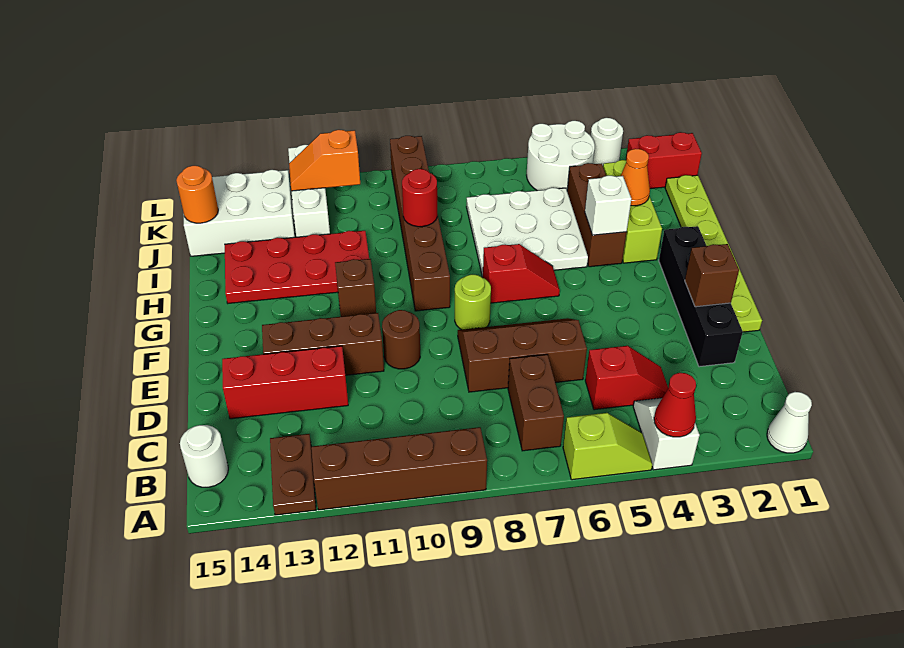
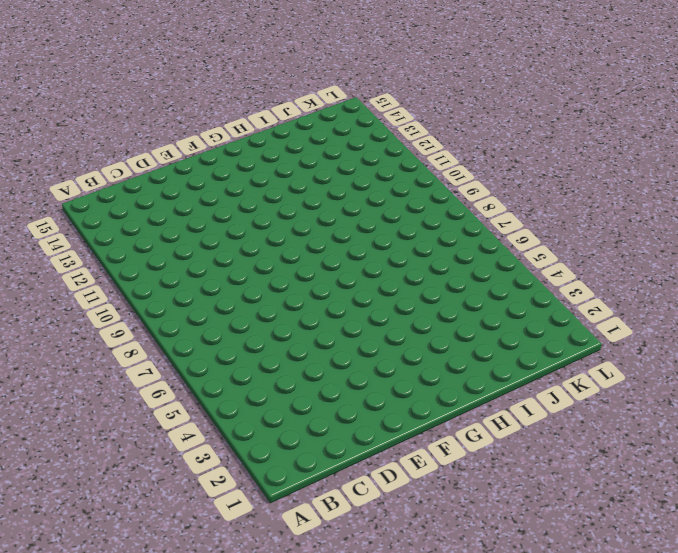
none -> white 1x1 cone [767,392,812,453]
none -> white 1x2 slope [633,398,700,470]
none -> lime 1x2 slope [563,413,652,480]
none -> brown 1x4 brick [311,427,487,510]

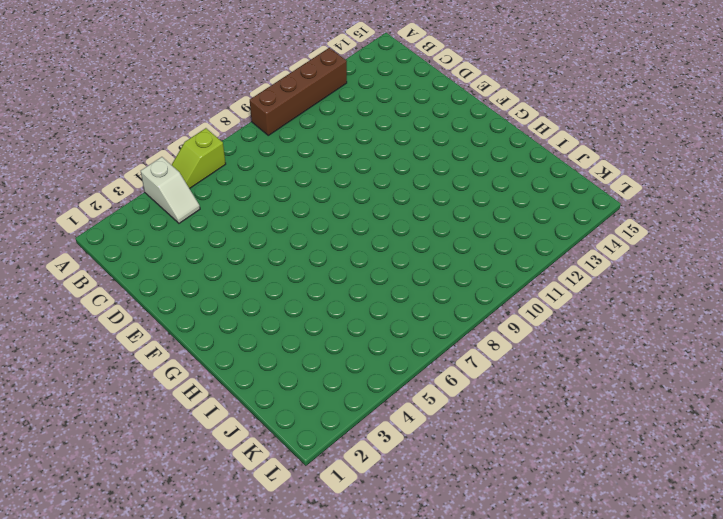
none -> white 1x1 cone [767,392,812,453]
none -> brown 1x2 plate [270,434,316,515]
none -> brown 1x2 brick [508,354,564,451]
none -> white 1x1 round brick [180,425,228,487]

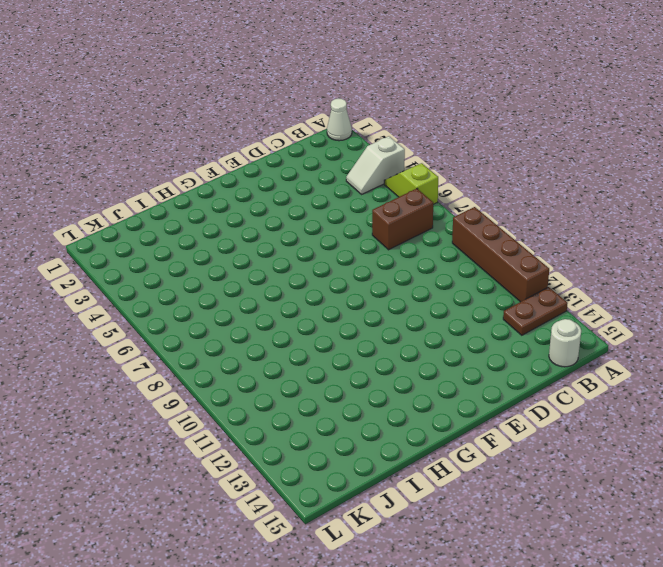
none -> red 1x2 slope [585,346,668,410]
none -> black 1x4 brick [659,226,743,367]
none -> brown 2x3 slope [458,318,587,392]
none -> red 1x3 brick [222,346,348,419]

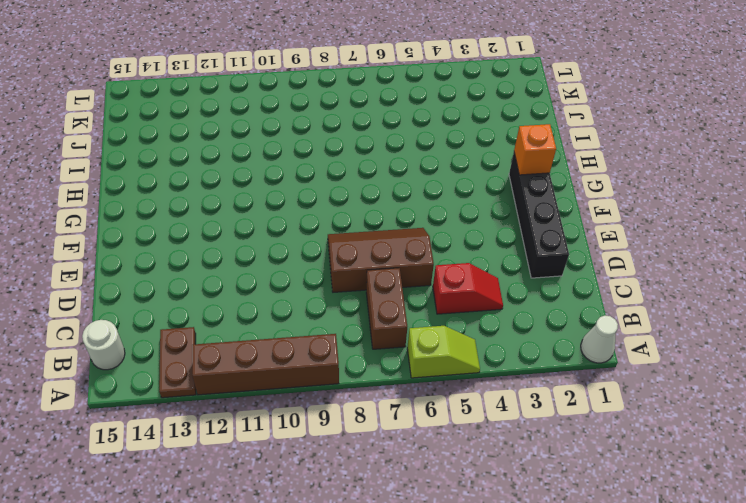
orange 1x1 brick [514,124,556,175] -> none
none -> white 1x2 slope [633,398,700,470]
none -> red 1x3 brick [222,346,348,419]
none -> lime 1x6 plate [665,175,762,332]
none -> brown 1x1 round brick [382,310,420,369]

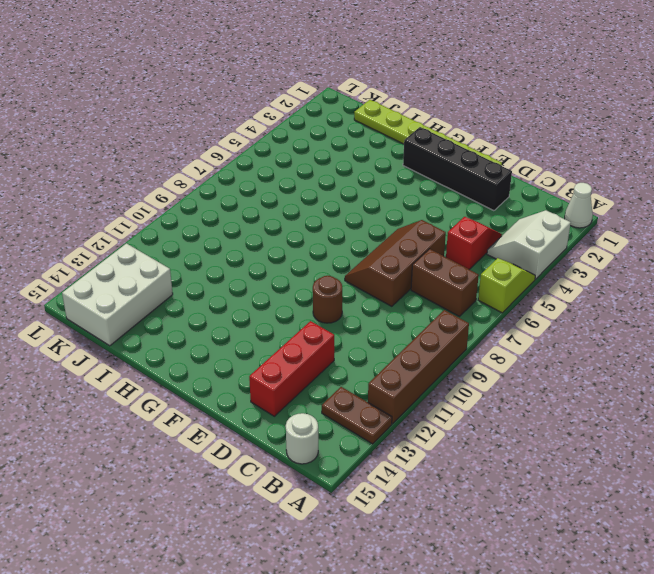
white 2x2 slope [487,210,571,279] -> white 1x2 slope [633,398,700,470]
none -> brown 1x3 brick [262,313,384,375]
none -> lime 1x1 round brick [455,274,491,330]
none -> red 1x2 slope [483,244,560,303]
none -> brown 1x6 brick [390,136,450,311]

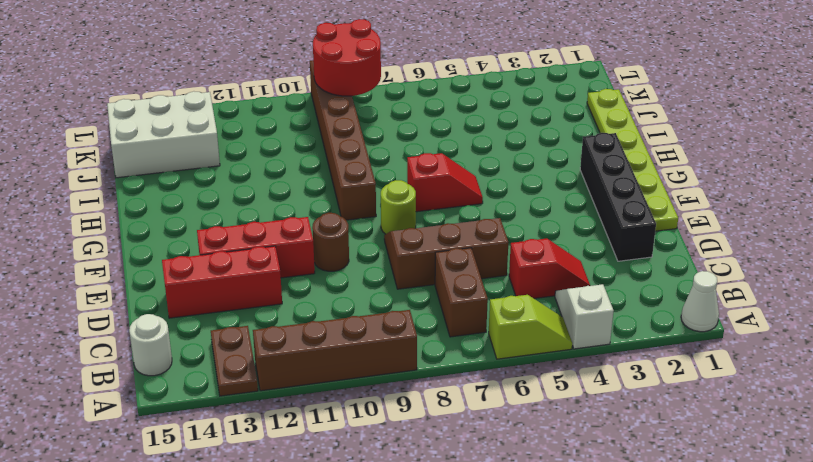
red 1x3 brick [197,217,315,278] -> brown 1x3 brick [262,313,384,375]
red 2x2 round brick [313,19,381,96] -> none
none -> brown 1x1 brick [335,259,376,317]
none -> lime 1x3 brick [603,160,662,263]
none -> brown 1x3 brick [567,163,627,267]
none -> white 3x3 plate [467,188,588,277]

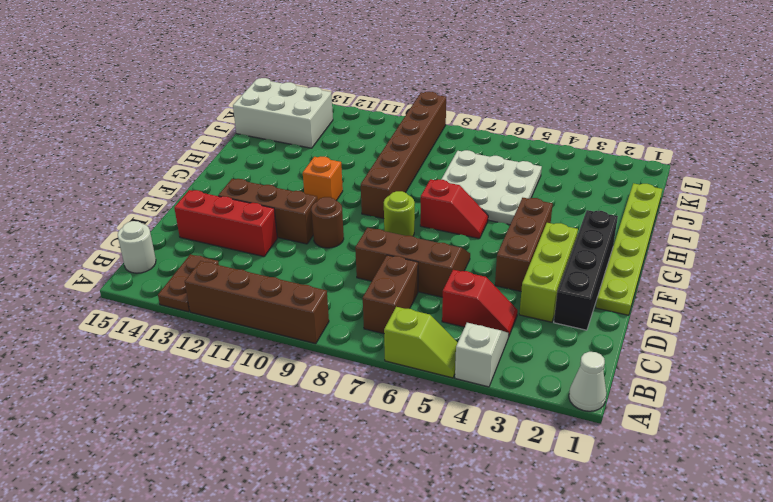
lime 1x3 brick [519,223,578,322] -> lime 1x3 brick moved to [603,160,662,263]
brown 1x3 brick [495,198,553,291] -> brown 1x3 brick moved to [567,163,627,267]
orange 1x1 brick [303,157,343,201] -> brown 1x1 brick [335,259,376,317]
none -> red 2x4 plate [225,231,369,303]
none -> white 1x3 brick [288,145,330,237]
none -> red 1x2 brick [626,132,702,189]
none -> white 2x2 round brick [527,121,595,191]

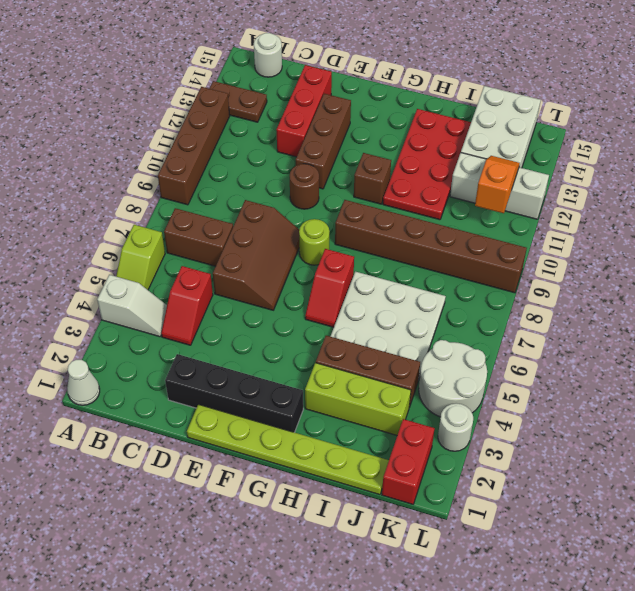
none -> red 1x1 cone [654,373,696,437]
none -> brown 1x1 brick [685,244,739,307]
none -> white 1x1 brick [585,176,631,235]
none -> orange 1x1 cone [621,149,650,206]

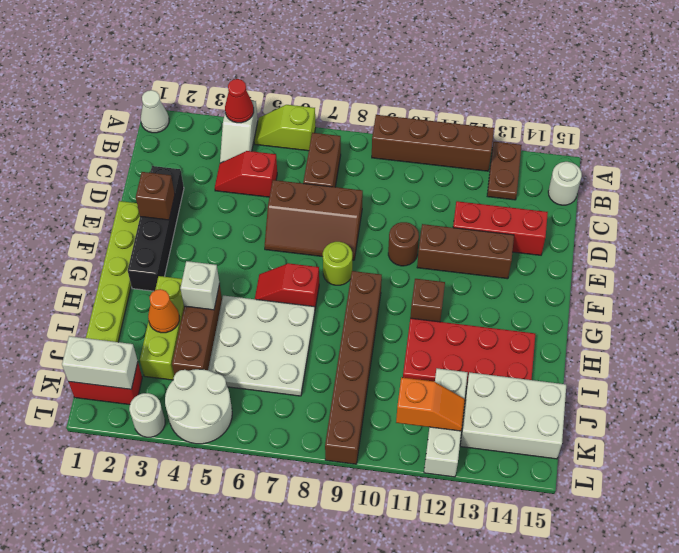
white 1x2 brick [62,336,138,389] -> none
none -> red 1x1 round brick [402,169,437,227]
none -> orange 1x1 round brick [176,166,218,223]

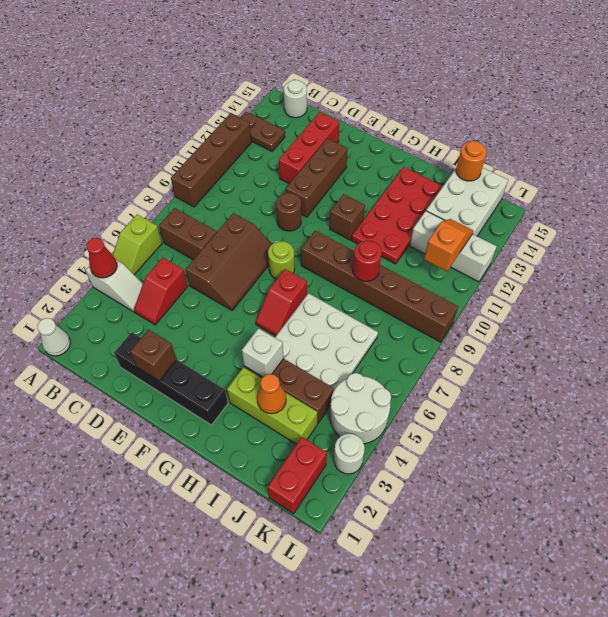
none -> lime 1x6 plate [665,175,762,332]

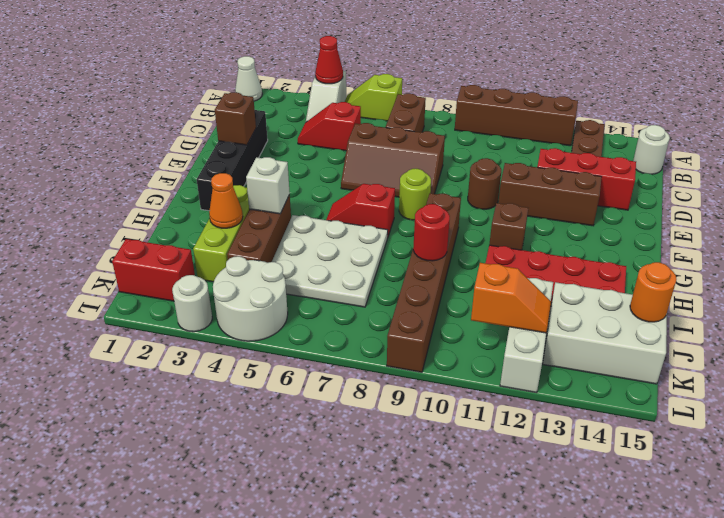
none -> lime 1x6 plate [665,175,762,332]

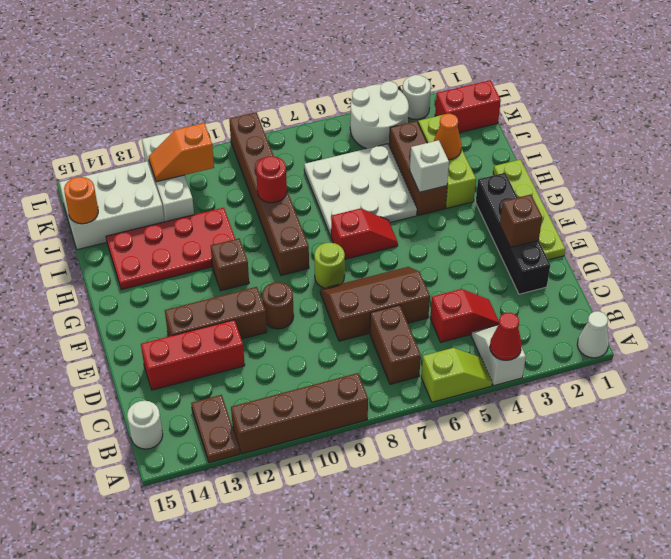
lime 1x4 plate [493,159,565,260] -> lime 1x6 plate [665,175,762,332]

